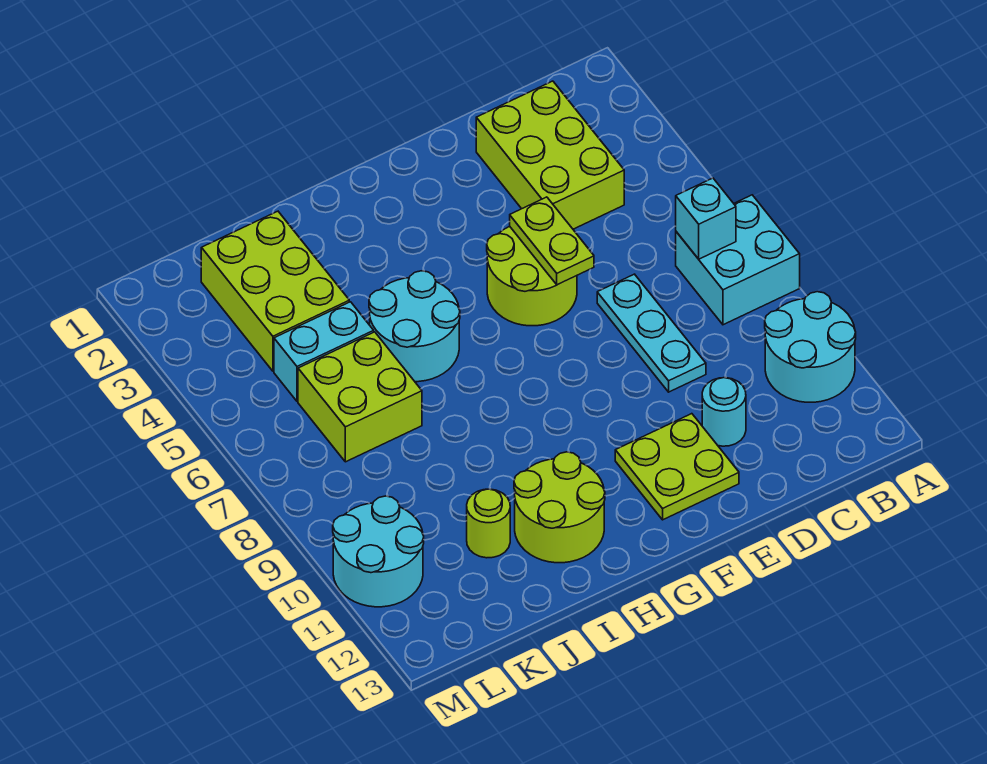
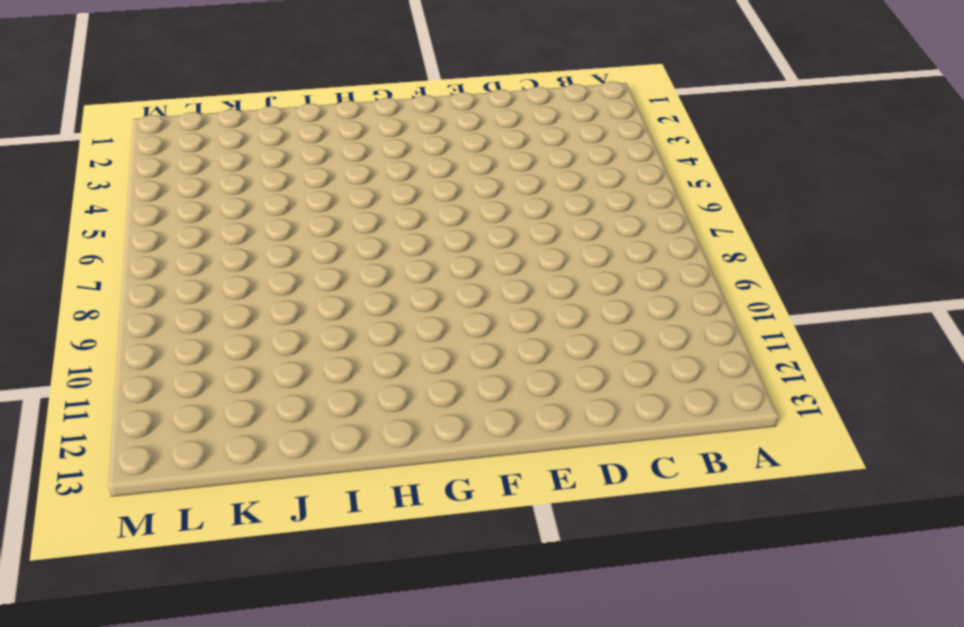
none -> cyan 2x2 brick [676,195,800,325]
none -> cyan 2x2 round brick [765,292,856,402]
none -> lime 2x3 brick [476,81,624,229]

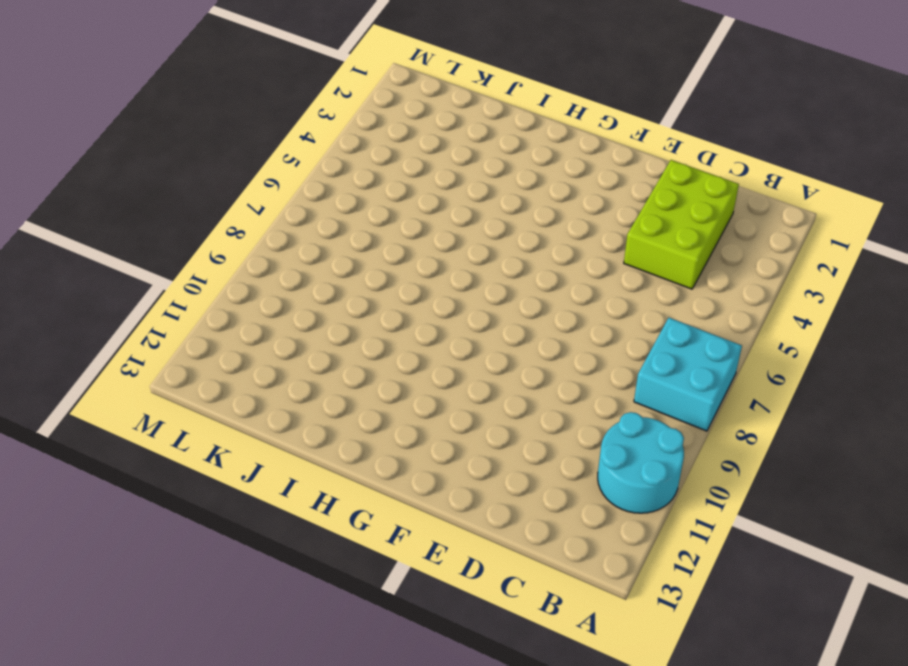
none -> cyan 1x3 plate [597,274,706,392]
none -> cyan 1x1 round brick [702,378,746,446]
none -> lime 2x2 round brick [487,226,577,326]

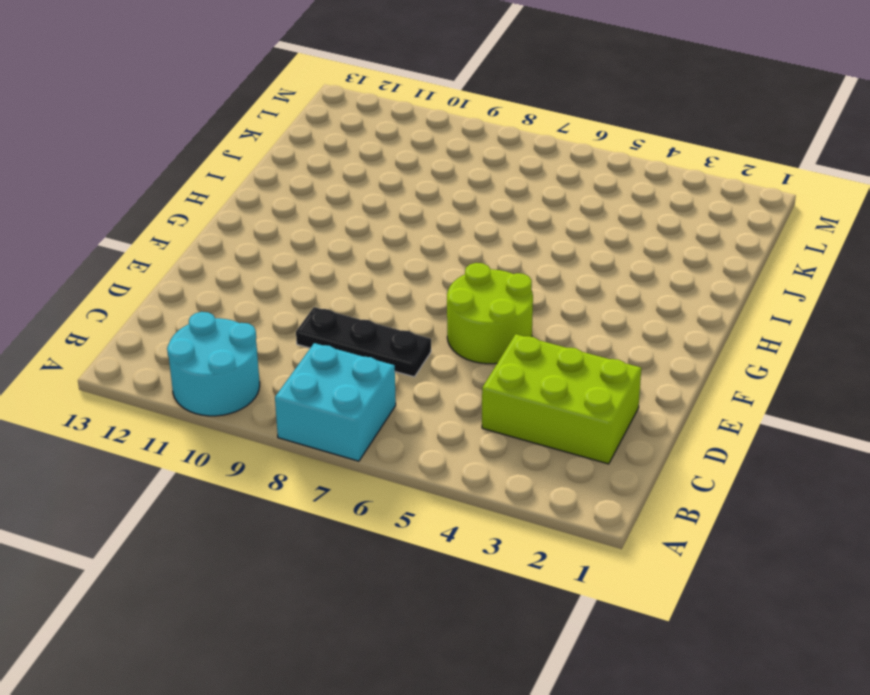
black 1x3 plate [296,307,431,377] -> cyan 1x3 plate [597,274,706,392]
none -> cyan 1x1 round brick [702,378,746,446]
none -> lime 2x2 plate [615,414,739,520]
none -> cyan 2x2 round brick [369,271,460,382]

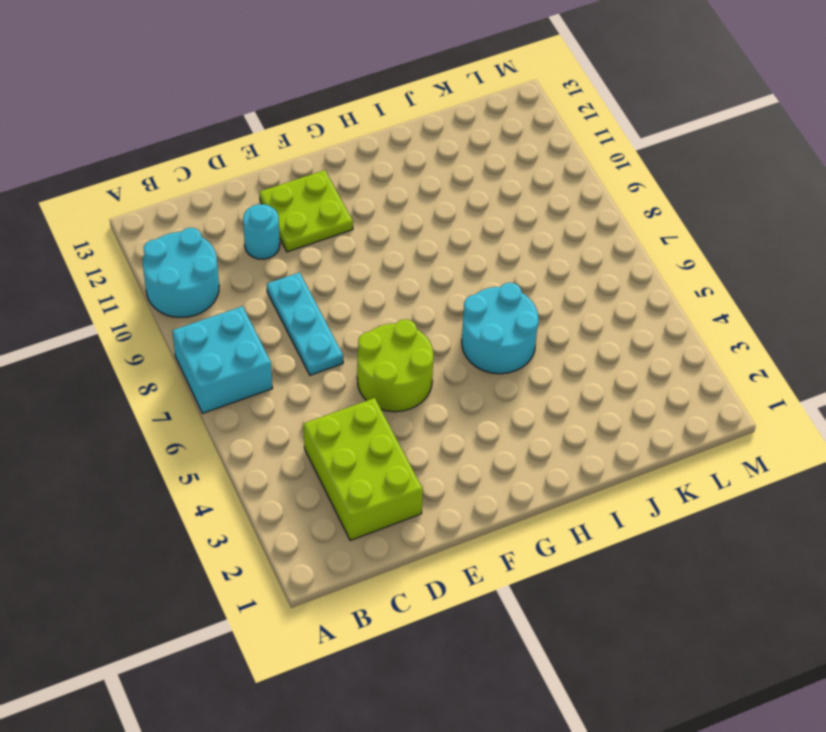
none -> lime 2x2 round brick [514,452,605,563]
none -> lime 2x3 brick [201,211,349,371]
none -> cyan 1x2 brick [274,302,374,401]

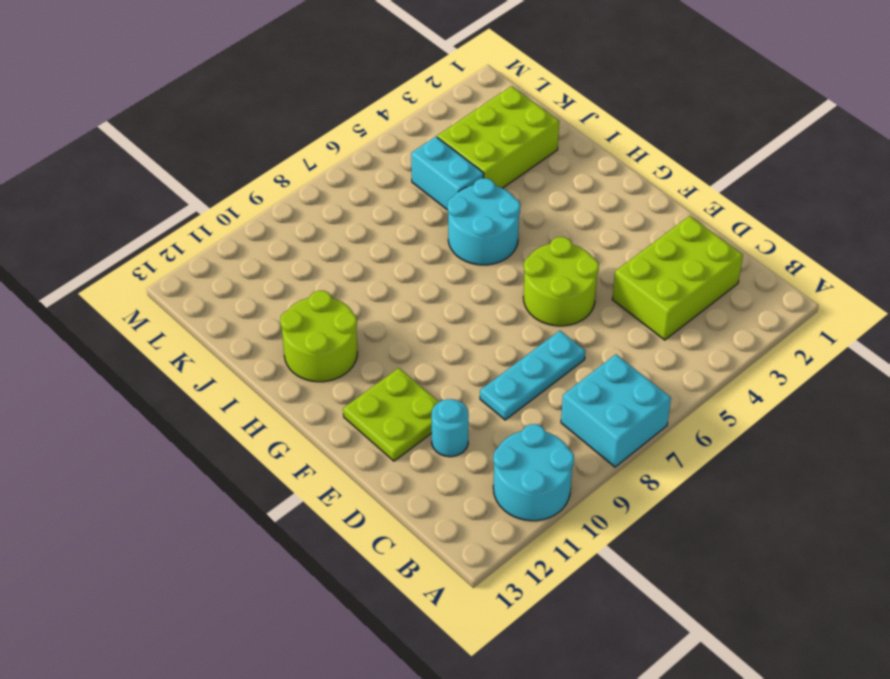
none -> lime 2x2 brick [298,332,422,462]
none -> lime 1x1 round brick [467,489,510,558]
none -> cyan 2x2 round brick [333,496,424,607]

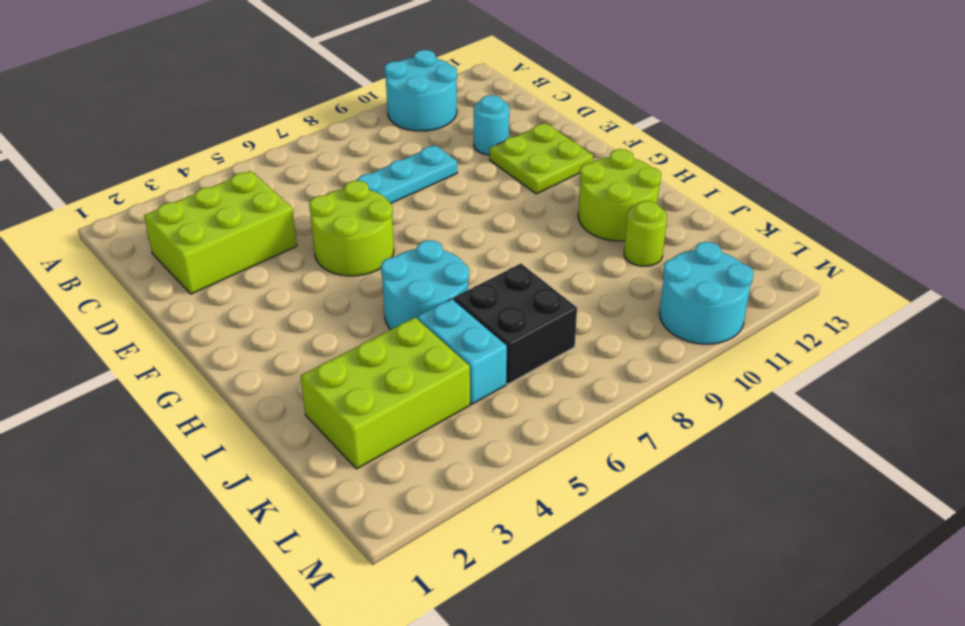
black 2x2 brick [453,264,577,384] -> lime 2x2 brick [298,332,422,462]
none -> cyan 2x2 brick [676,195,800,325]
none -> cyan 1x1 brick [676,178,736,259]
none -> lime 1x2 plate [510,197,594,285]

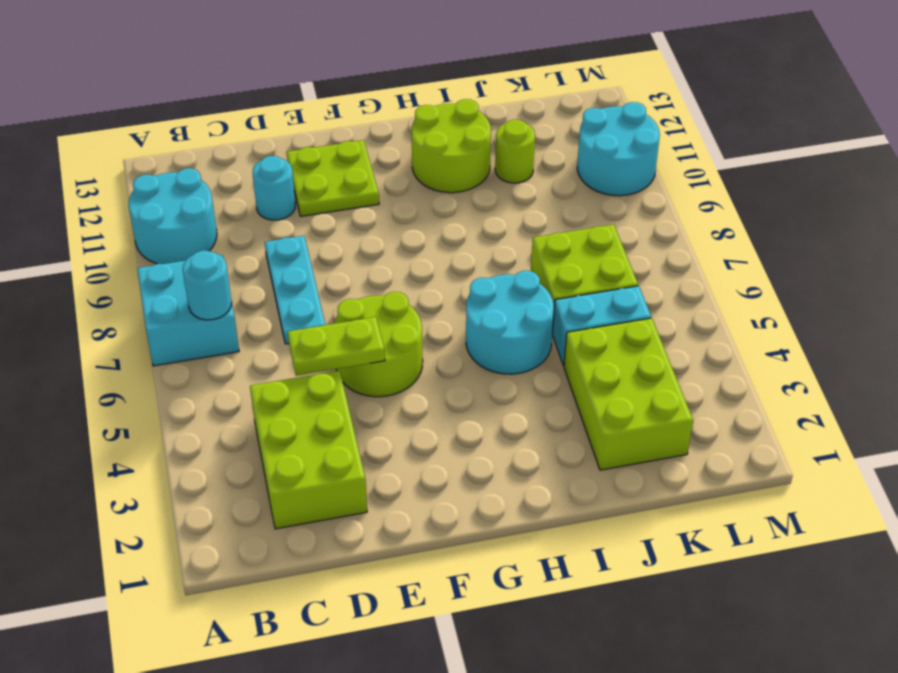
cyan 1x1 round brick [183,251,232,320] -> cyan 1x1 brick [676,178,736,259]
lime 1x2 plate [288,317,385,376] -> lime 1x2 plate turned to [510,197,594,285]

